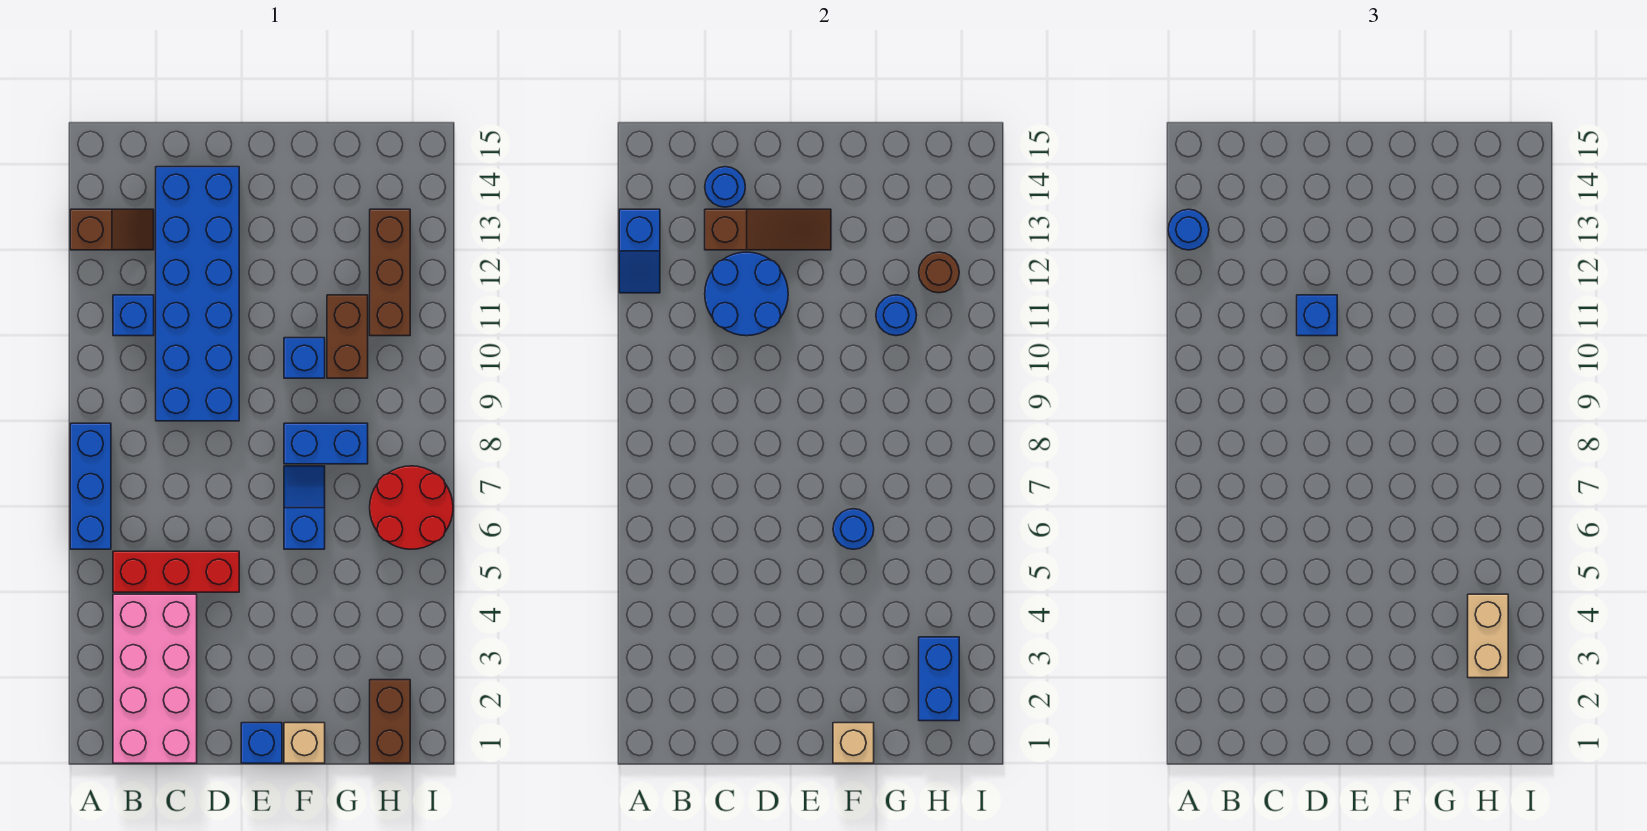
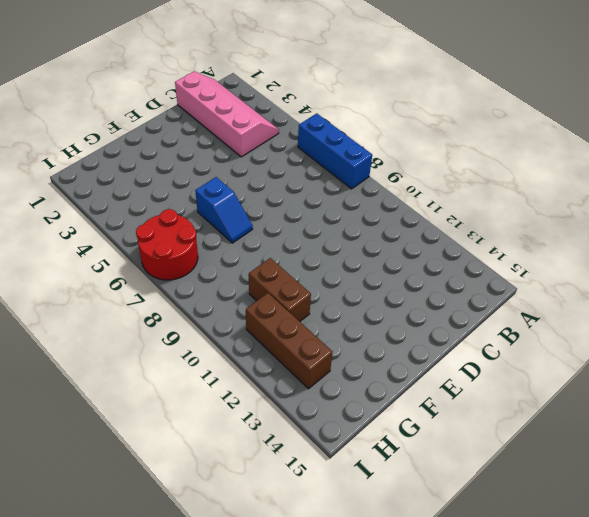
pink 2x4 slope [175,71,279,157] -> pink 2x4 brick [113,594,197,763]
none -> brown 1x2 slope [70,209,154,250]
none -> red 1x3 brick [113,551,239,592]
none -> blue 1x1 brick [113,295,154,336]

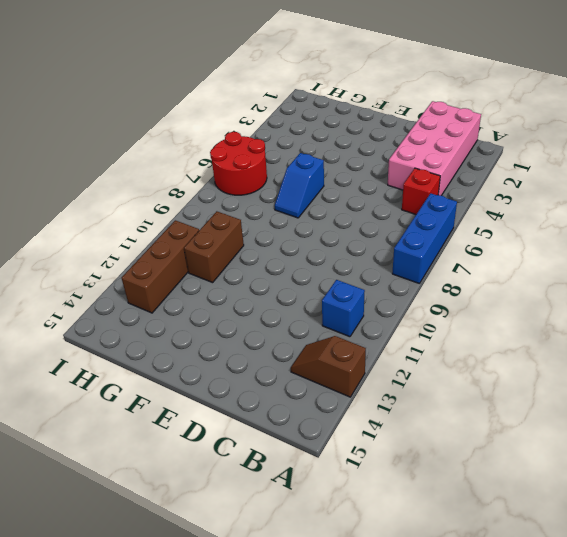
red 1x1 brick [402,168,440,214] -> red 1x3 brick [113,551,239,592]
none -> blue 2x6 brick [156,167,239,421]
none -> blue 1x1 brick [241,723,282,763]
none -> tan 1x1 brick [284,723,325,763]

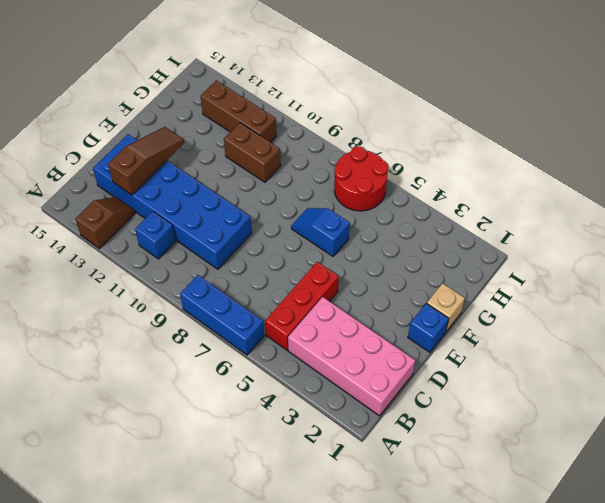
none -> blue 1x2 brick [284,423,368,464]
none -> blue 1x1 brick [284,338,325,378]
none -> brown 1x2 brick [370,680,410,763]

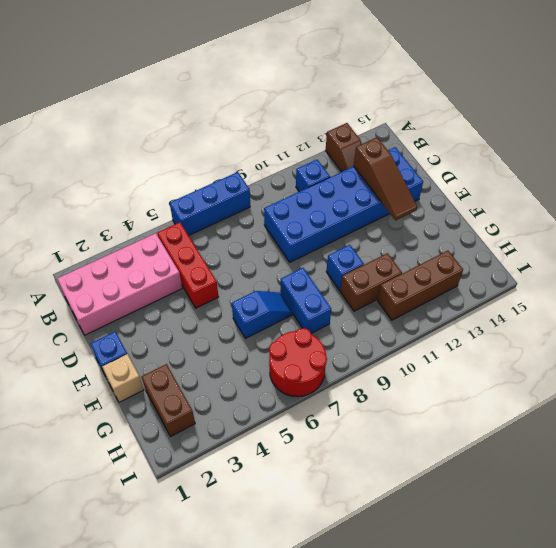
brown 1x2 brick [142,364,195,437] -> brown 1x2 brick turned to [370,680,410,763]
none -> blue 1x2 slope [619,209,660,293]
none -> blue 2x2 round brick [705,252,788,336]
none -> blue 1x1 round brick [705,167,745,207]

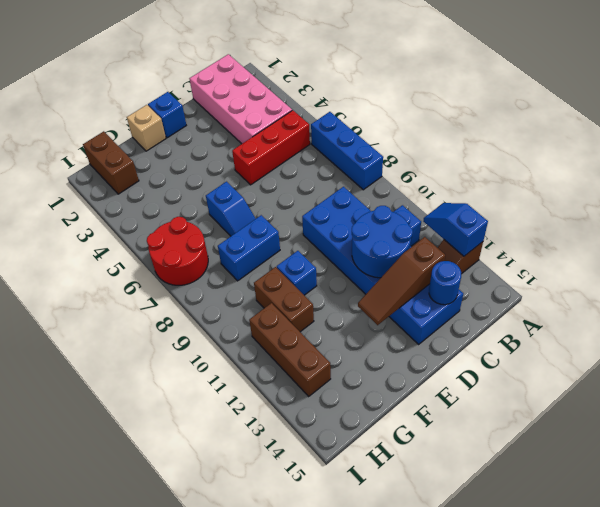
none -> tan 1x1 brick [833,723,874,763]
none -> blue 1x1 round brick [833,509,874,549]
none -> blue 1x1 round brick [876,295,917,336]

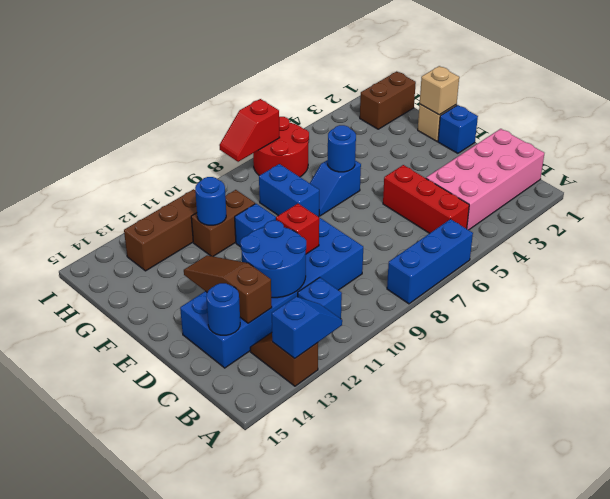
red 1x1 brick [276,204,319,254] -> none
red 1x2 slope [219,99,280,162] -> none
none -> blue 1x2 brick [919,637,959,721]
none -> brown 1x1 round brick [919,252,959,293]
none -> blue 1x1 round brick [1168,209,1209,250]

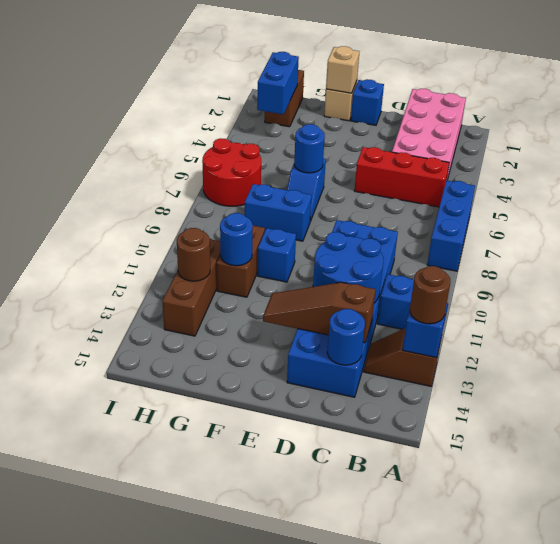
brown 1x1 round brick [410,266,450,324] -> blue 1x1 round brick [1168,209,1209,250]
none -> blue 1x1 brick [1297,295,1337,336]
none -> tan 1x2 brick [1468,594,1508,678]

